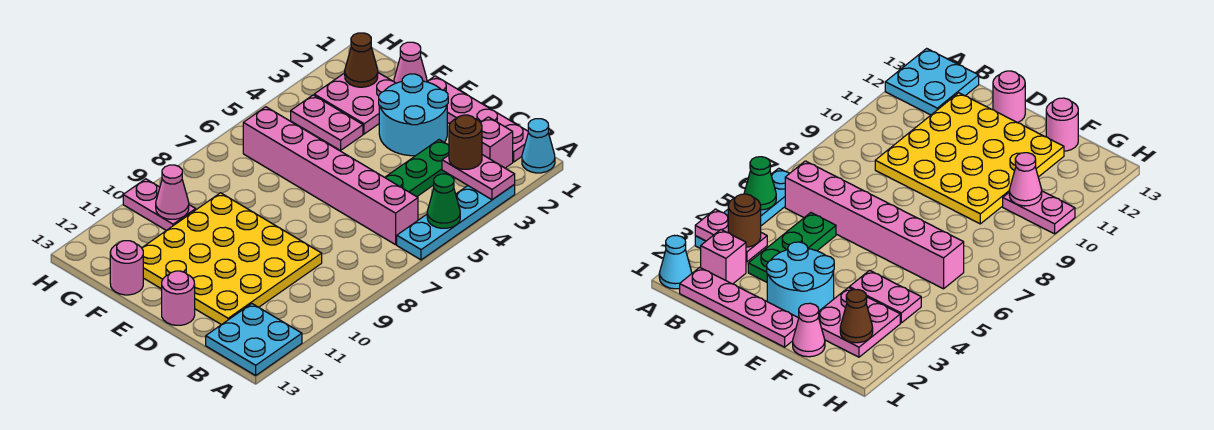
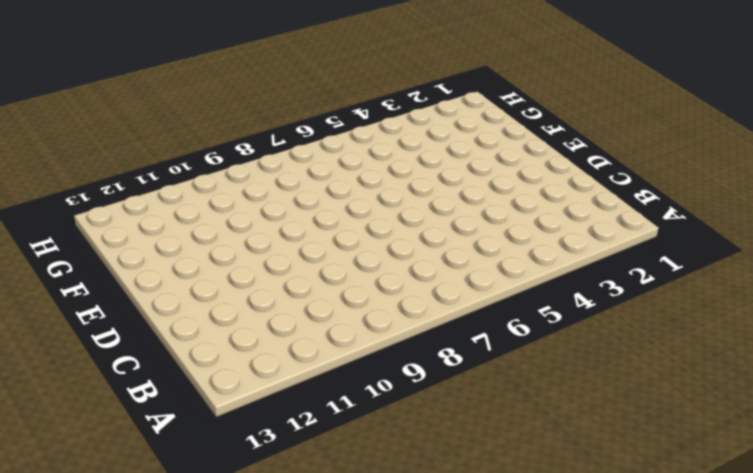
none -> cyan 1x1 cone [522,119,555,173]
none -> cyan 1x4 plate [397,185,515,260]
none -> cyan 2x2 plate [206,304,302,375]

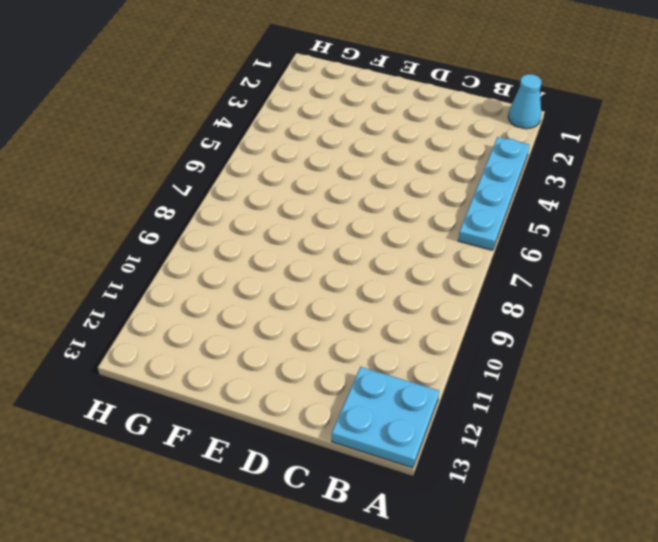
none -> pink 1x4 plate [427,76,528,162]
none -> pink 1x1 brick [480,117,513,168]
none -> pink 1x6 brick [243,107,418,245]

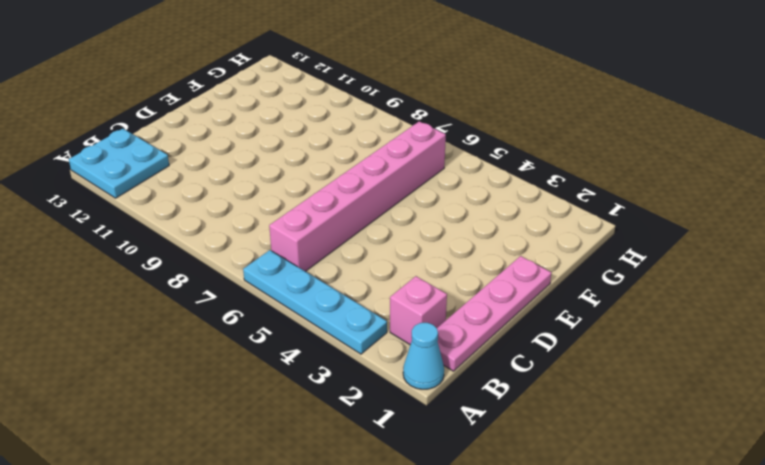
none -> green 1x3 plate [385,140,449,197]
none -> yellow 4x4 plate [142,193,322,325]
none -> cyan 2x2 round brick [379,74,448,156]

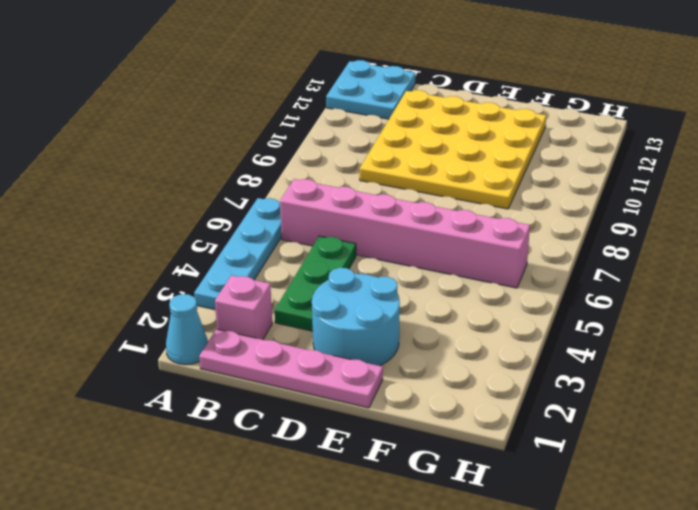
none -> pink 1x1 round brick [162,271,195,325]
none -> pink 1x1 cone [394,42,427,83]
none -> pink 2x2 plate [314,73,395,134]

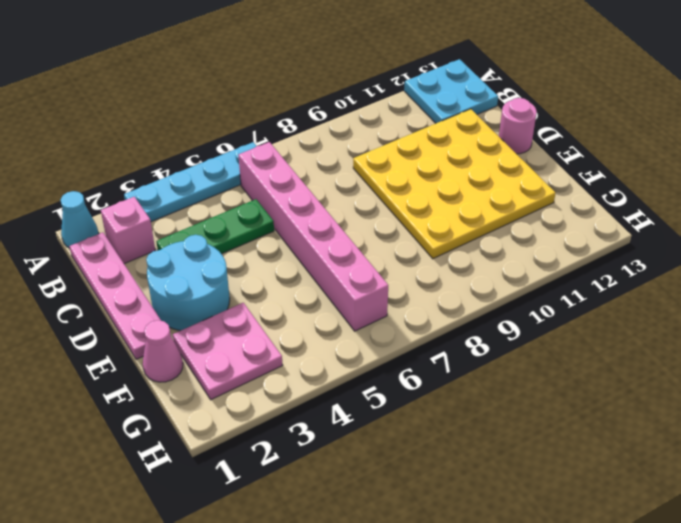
none -> pink 1x2 plate [291,95,363,151]
none -> pink 1x1 round brick [110,241,143,295]
none -> pink 1x2 plate [123,179,196,231]

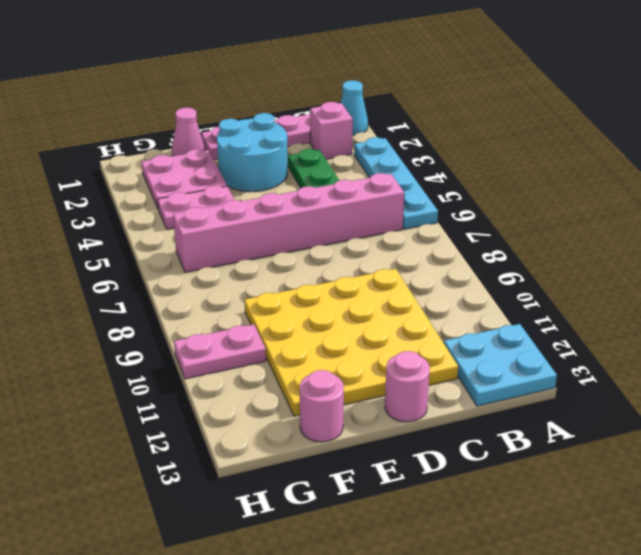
none -> pink 1x2 plate [442,155,515,200]
none -> green 1x1 cone [427,174,460,228]
none -> brown 1x1 cone [345,33,378,87]

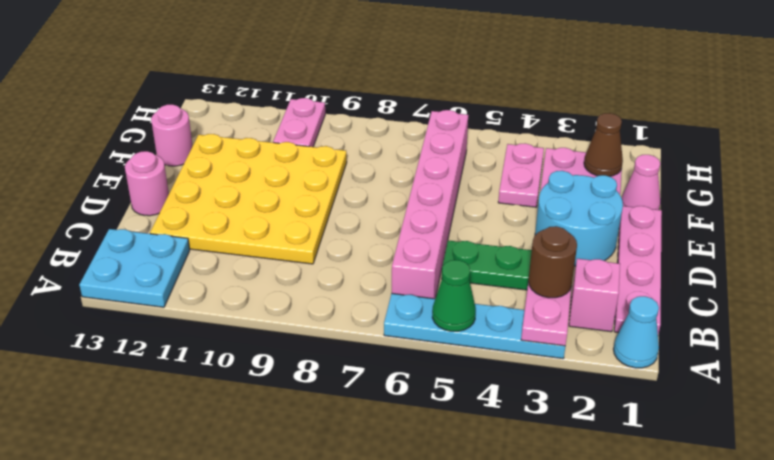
none -> pink 1x1 cone [156,165,189,219]

